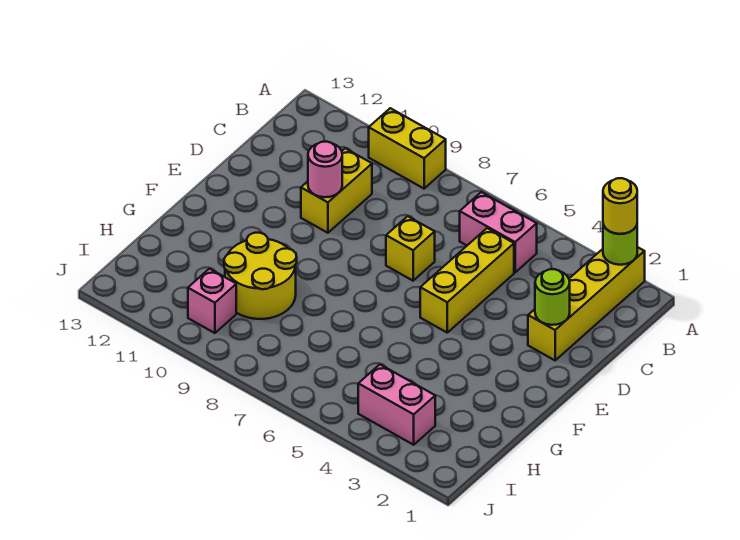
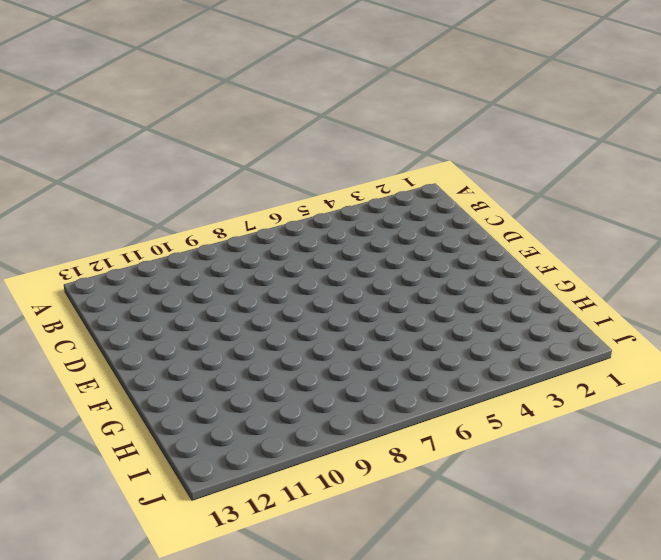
none -> yellow 1x4 brick [528,247,645,360]
none -> yellow 1x2 brick [369,108,446,189]
none -> pink 1x2 brick [460,192,537,272]

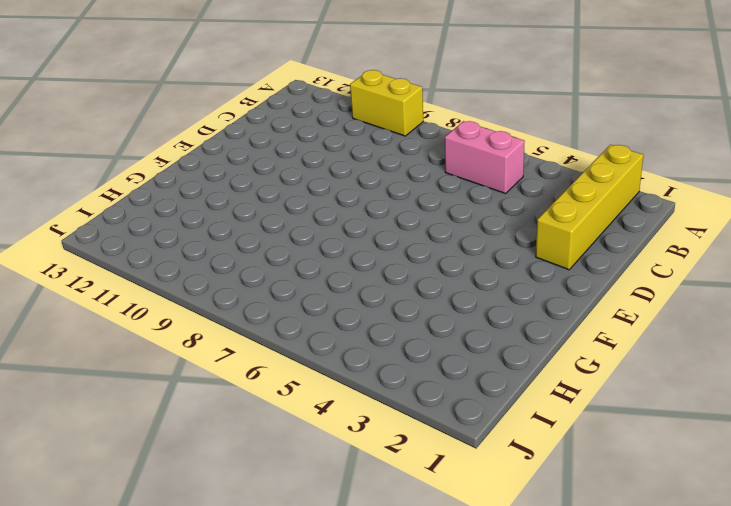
none -> yellow 1x3 brick [420,228,514,333]
none -> yellow 1x2 brick [301,148,372,233]
none -> yellow 1x1 brick [386,216,435,281]

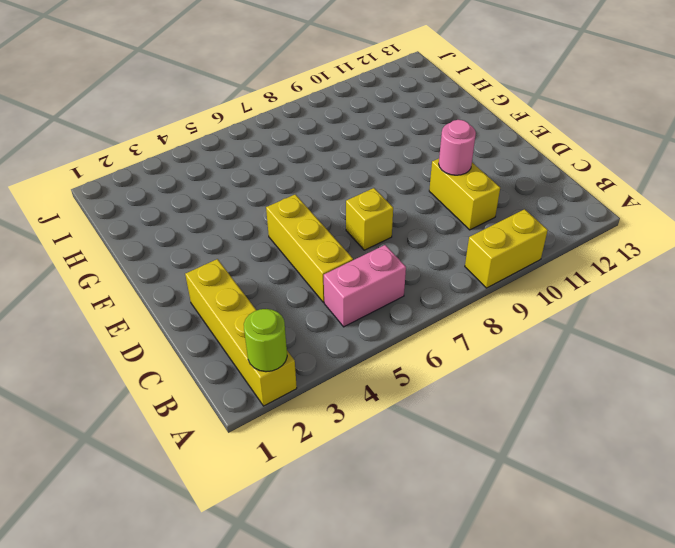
none -> yellow 2x2 round brick [224,233,297,319]
none -> pink 1x2 brick [358,365,435,445]
none -> pink 1x1 brick [188,269,236,333]

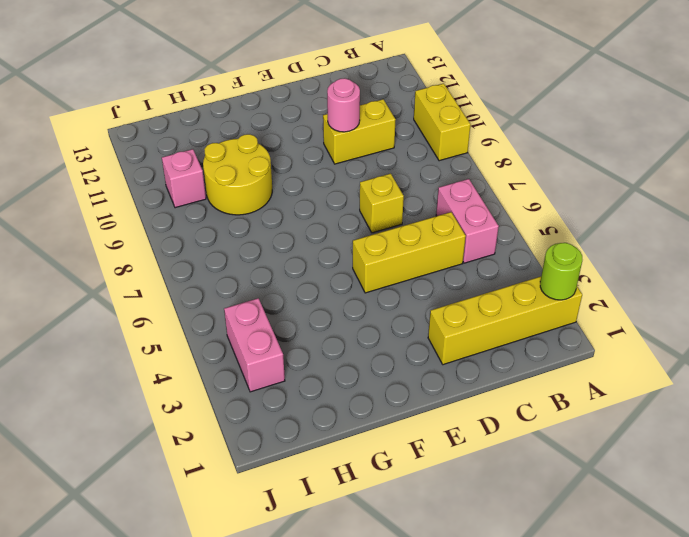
none -> lime 1x1 round brick [535,269,570,325]
none -> yellow 1x1 round brick [603,178,637,234]

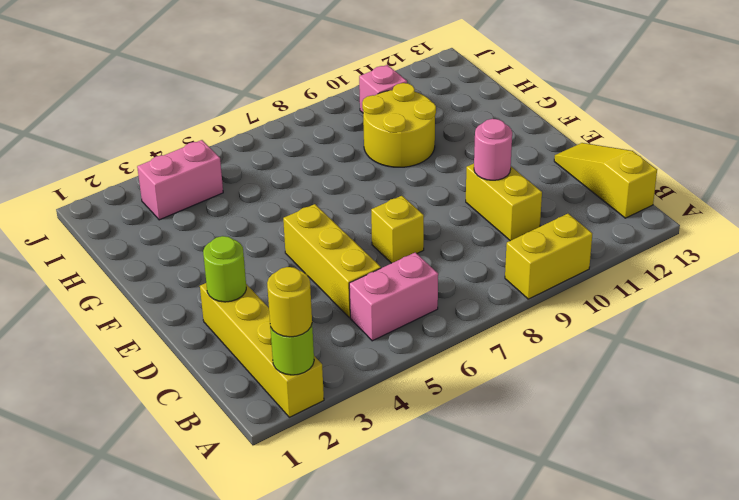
yellow 1x3 slope [554,143,657,218] -> none

